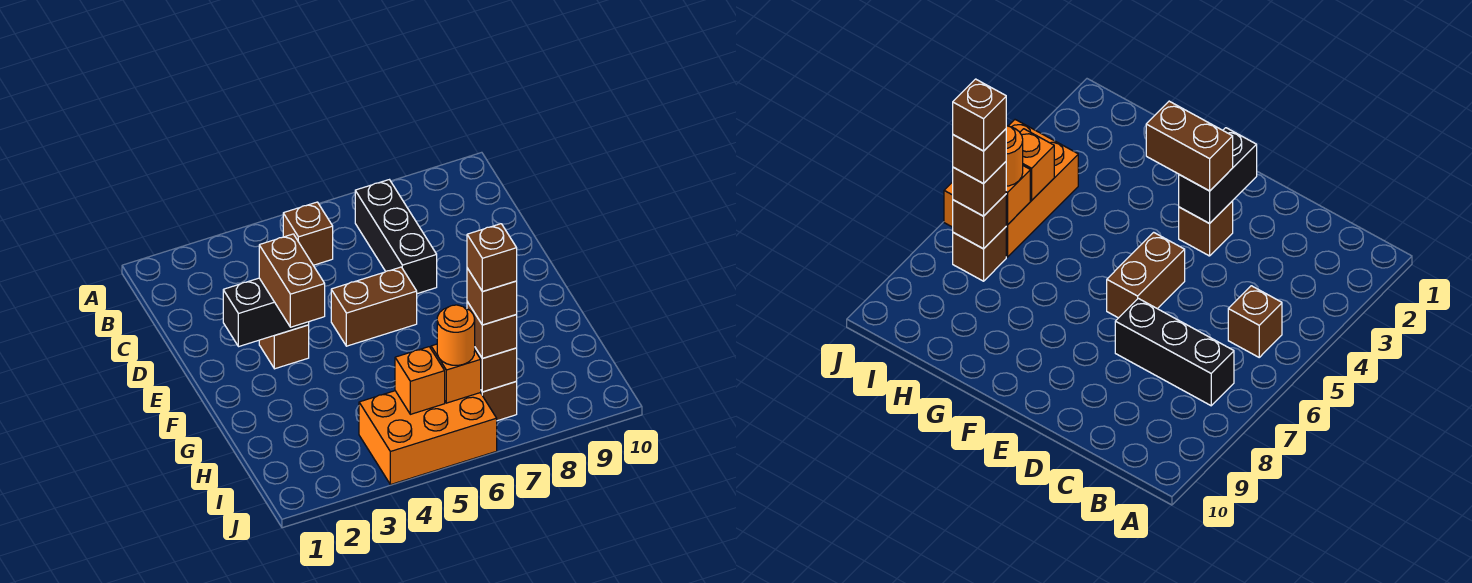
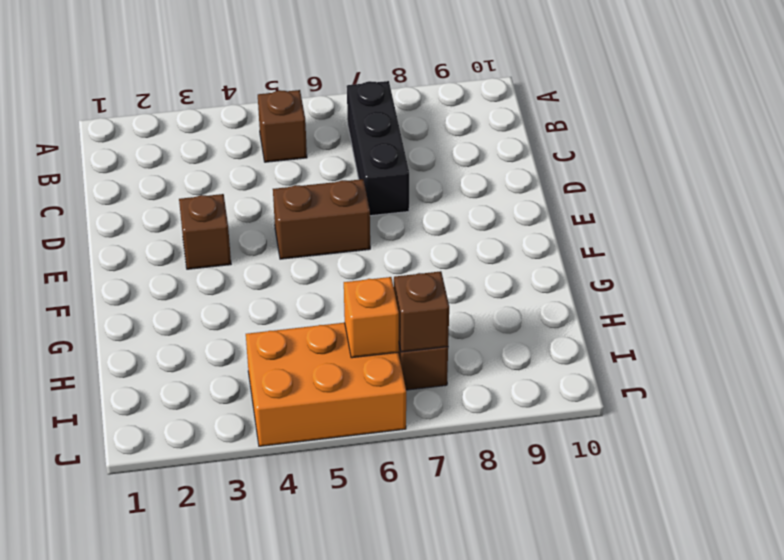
none -> black 1x2 brick [223,278,309,347]
none -> orange 1x1 brick [395,347,445,414]
none -> brown 1x2 brick [259,234,325,327]

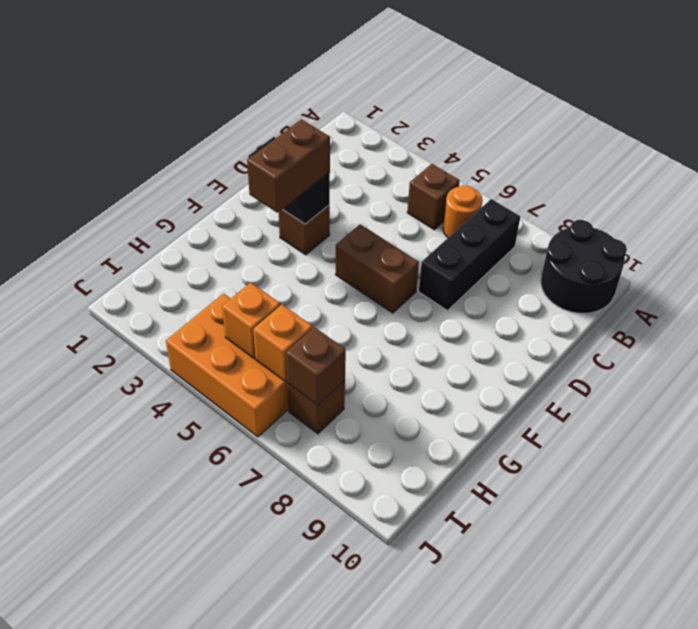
black 2x2 round brick [541,220,627,313] -> none
orange 1x1 round brick [443,185,483,238] -> orange 1x1 round brick moved to [437,305,475,365]
none -> brown 1x1 brick [467,302,517,358]
none -> brown 1x1 brick [467,268,517,325]
none -> brown 1x1 brick [467,224,517,292]

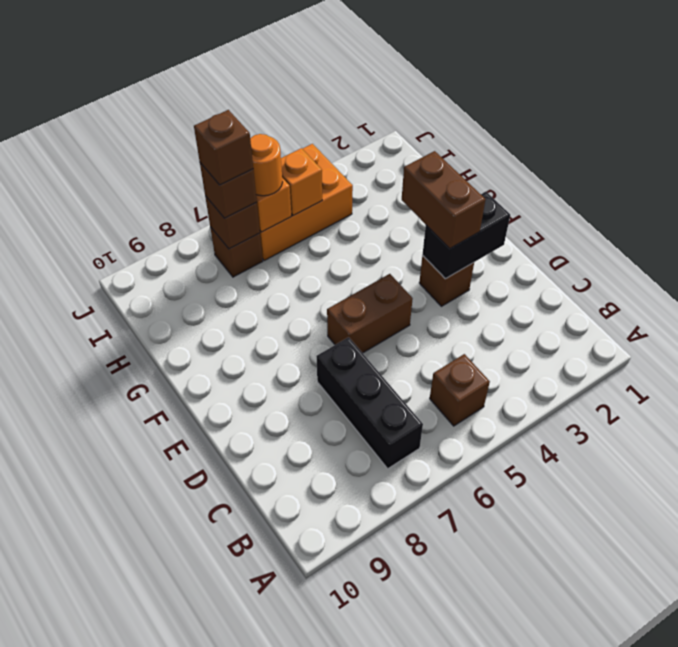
none -> brown 1x1 brick [467,224,517,292]

